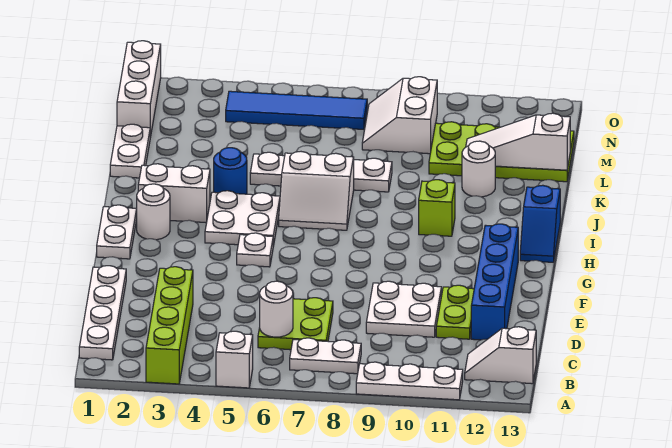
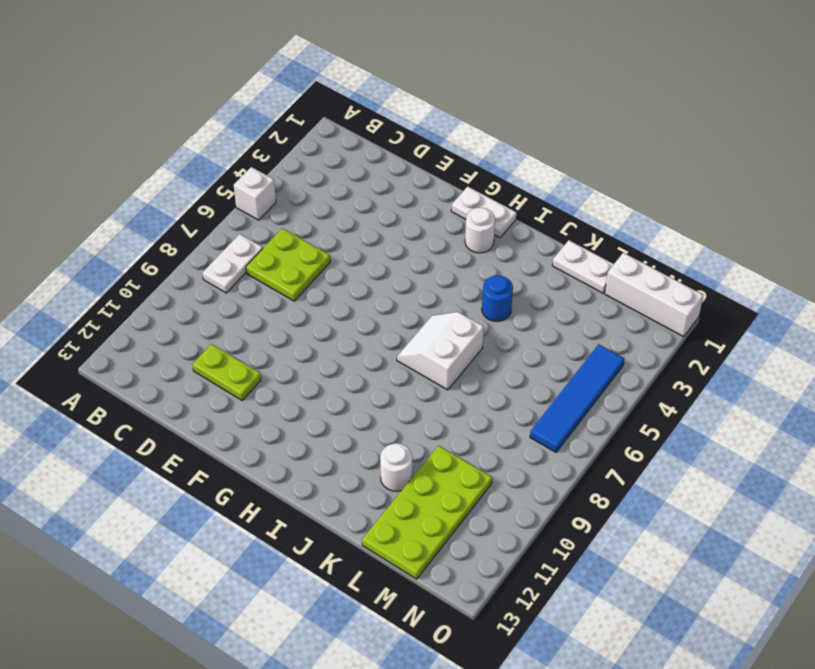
none -> lime 1x4 brick [146,267,193,384]
none -> white 1x3 plate [356,362,463,400]
none -> white 1x4 plate [79,266,126,360]

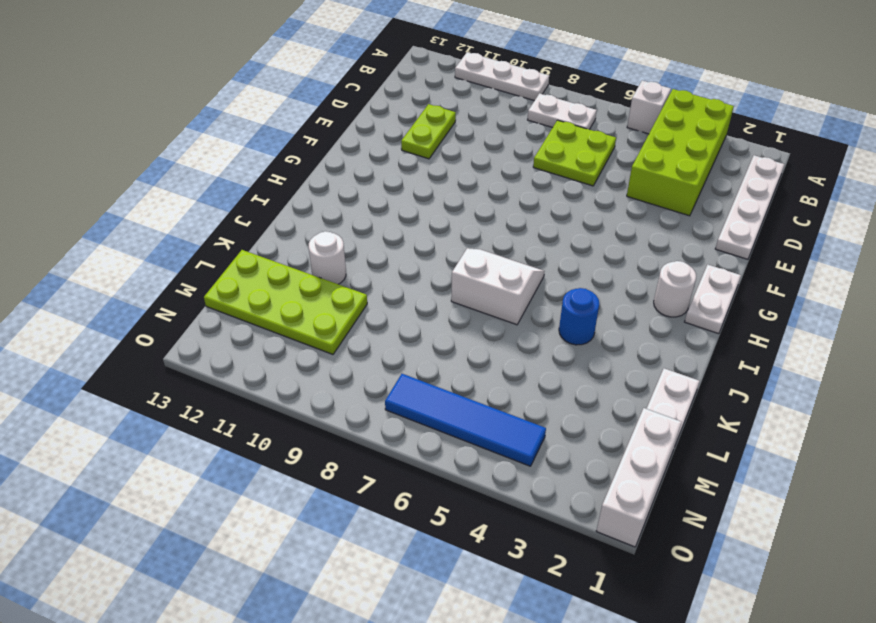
lime 2x4 brick [627,89,734,216] -> lime 1x4 brick [146,267,193,384]
none -> white 1x2 slope [465,327,536,384]
none -> white 2x2 plate [366,281,441,337]
none -> blue 1x4 brick [471,224,518,340]

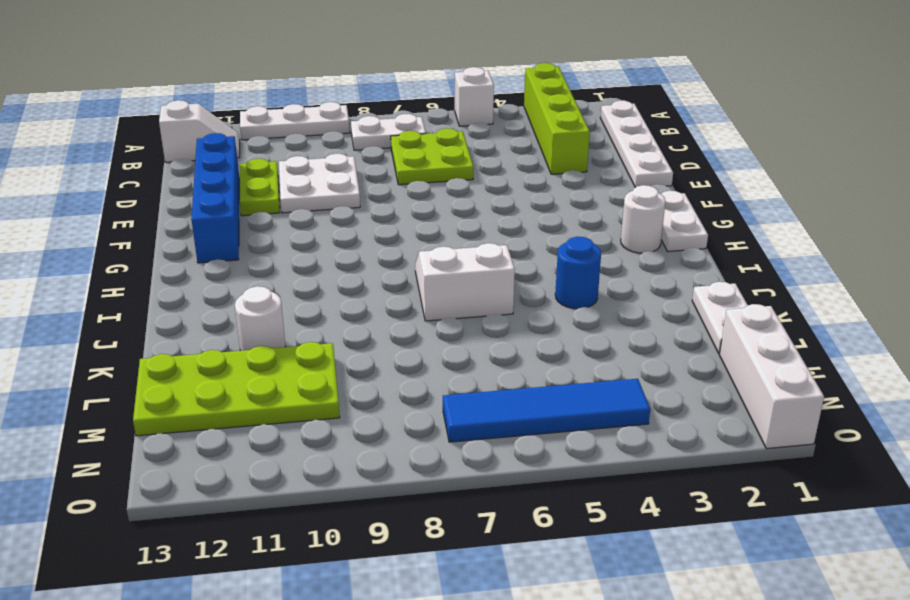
none -> white 1x1 plate [237,233,273,267]
none -> white 2x2 plate [205,191,280,246]
none -> blue 1x2 slope [520,185,560,262]

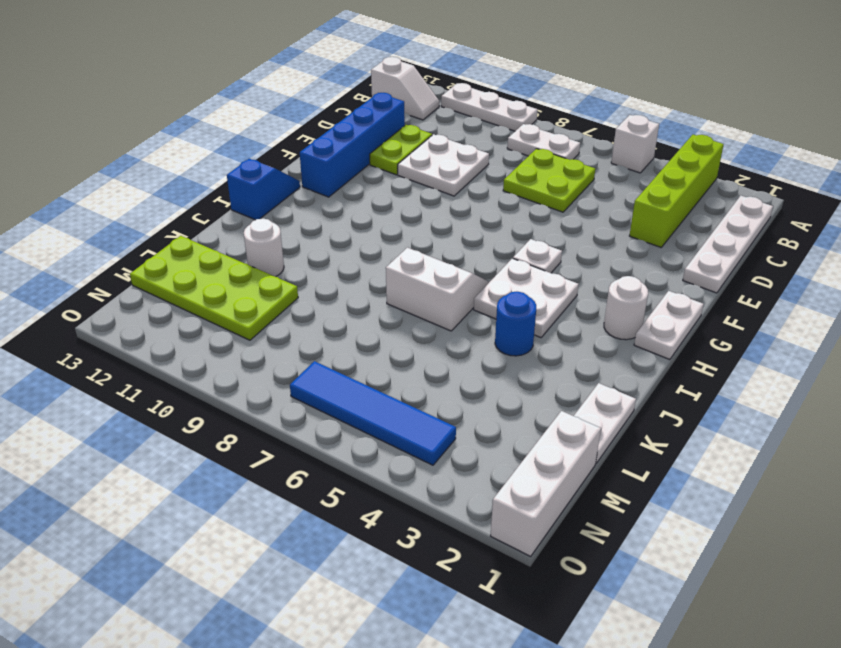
none -> white 1x2 brick [138,164,210,223]
none -> lime 1x1 brick [419,180,455,236]
none -> white 1x4 plate [250,152,392,192]

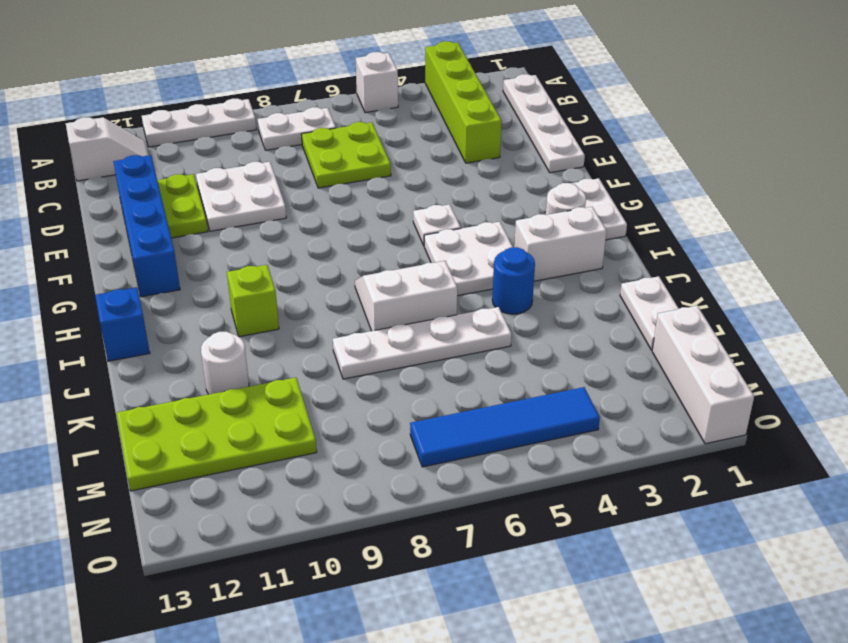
none -> white 2x2 slope [362,77,437,154]
none -> white 1x1 round brick [260,281,293,337]
none -> white 1x3 slope [466,113,570,170]

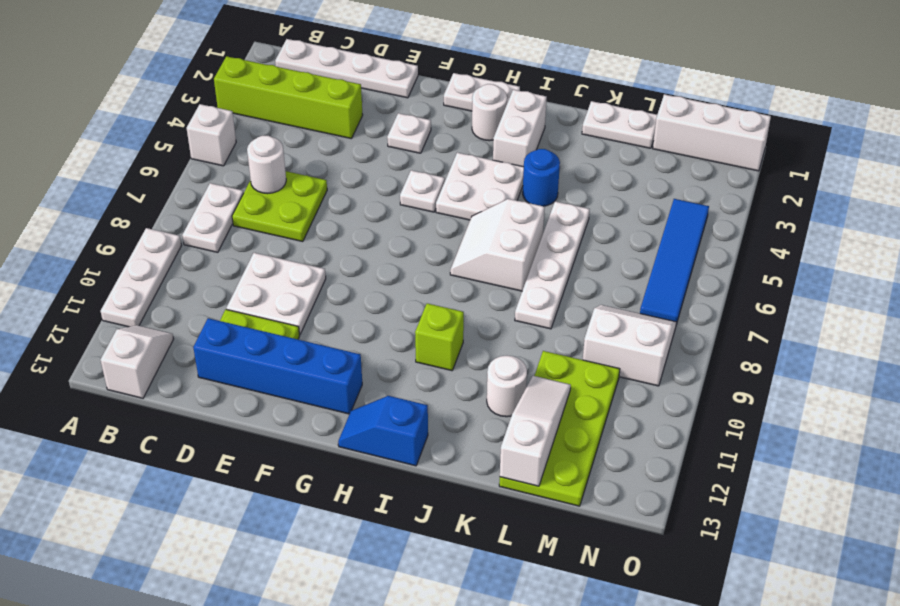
white 1x1 plate [387,113,431,153] -> none

